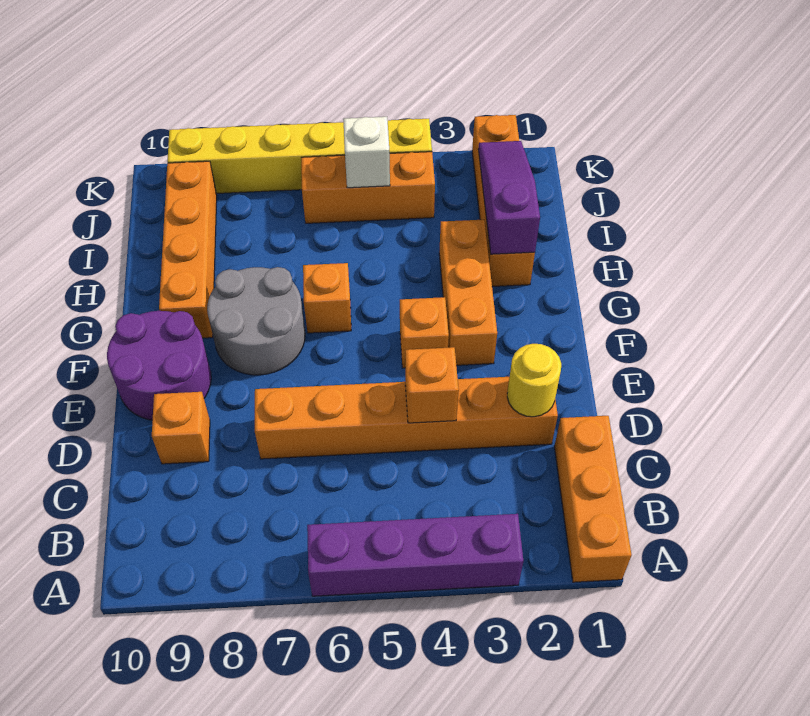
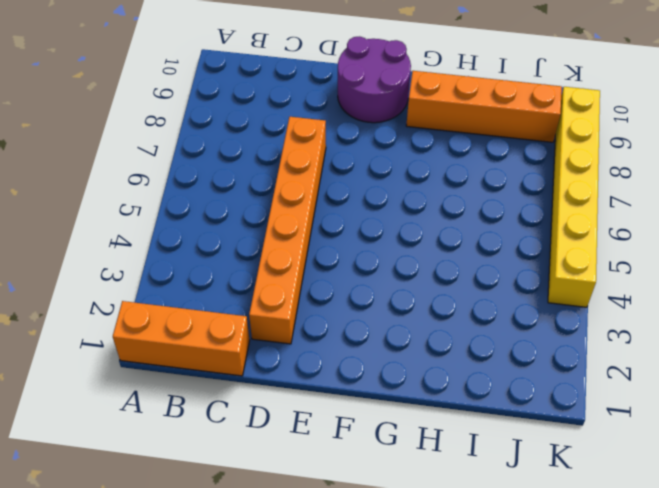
none -> purple 1x4 brick [307,514,523,596]
none -> orange 1x1 brick [152,392,210,464]
none -> orange 1x3 brick [439,220,497,365]

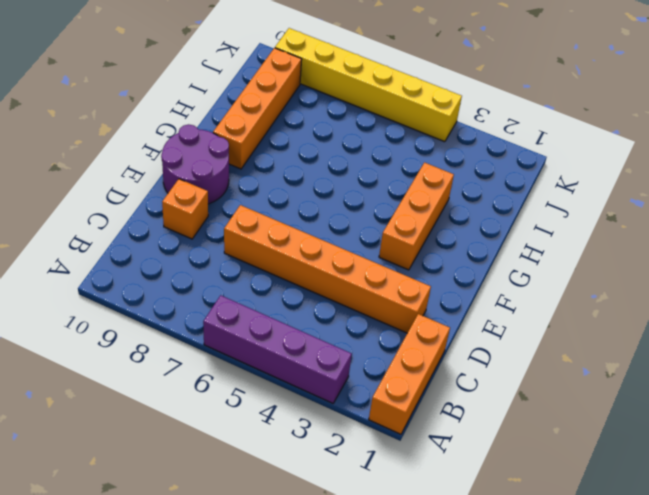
none -> orange 1x1 brick [400,297,449,368]
none -> grey 2x2 round brick [207,267,305,375]
none -> orange 1x1 brick [303,263,351,333]

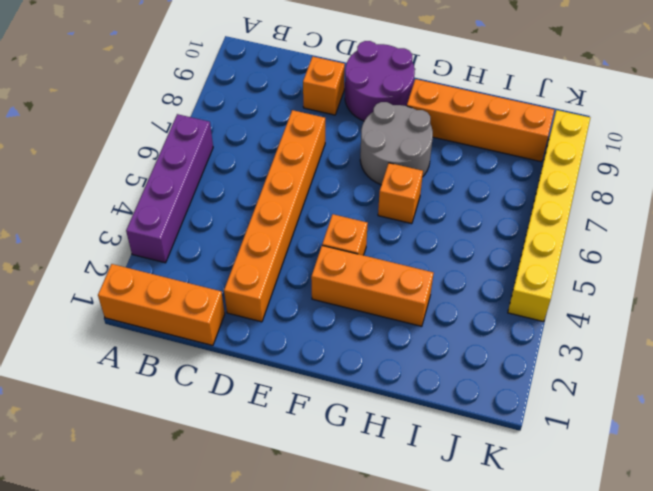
none -> orange 1x4 brick [472,115,535,287]
none -> orange 1x3 brick [301,152,435,223]
none -> yellow 1x1 round brick [507,344,561,417]

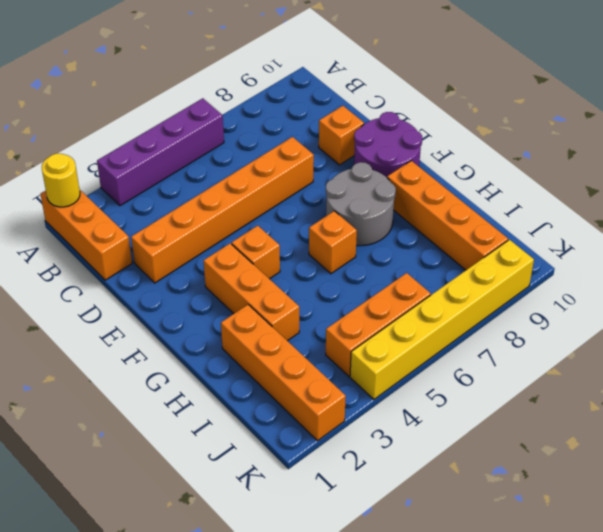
yellow 1x1 round brick [42,153,80,207] -> yellow 1x1 round brick moved to [507,344,561,417]
none -> orange 1x1 brick [405,347,459,423]
none -> purple 1x3 slope [478,141,540,254]
none -> white 1x1 brick [343,117,390,188]

